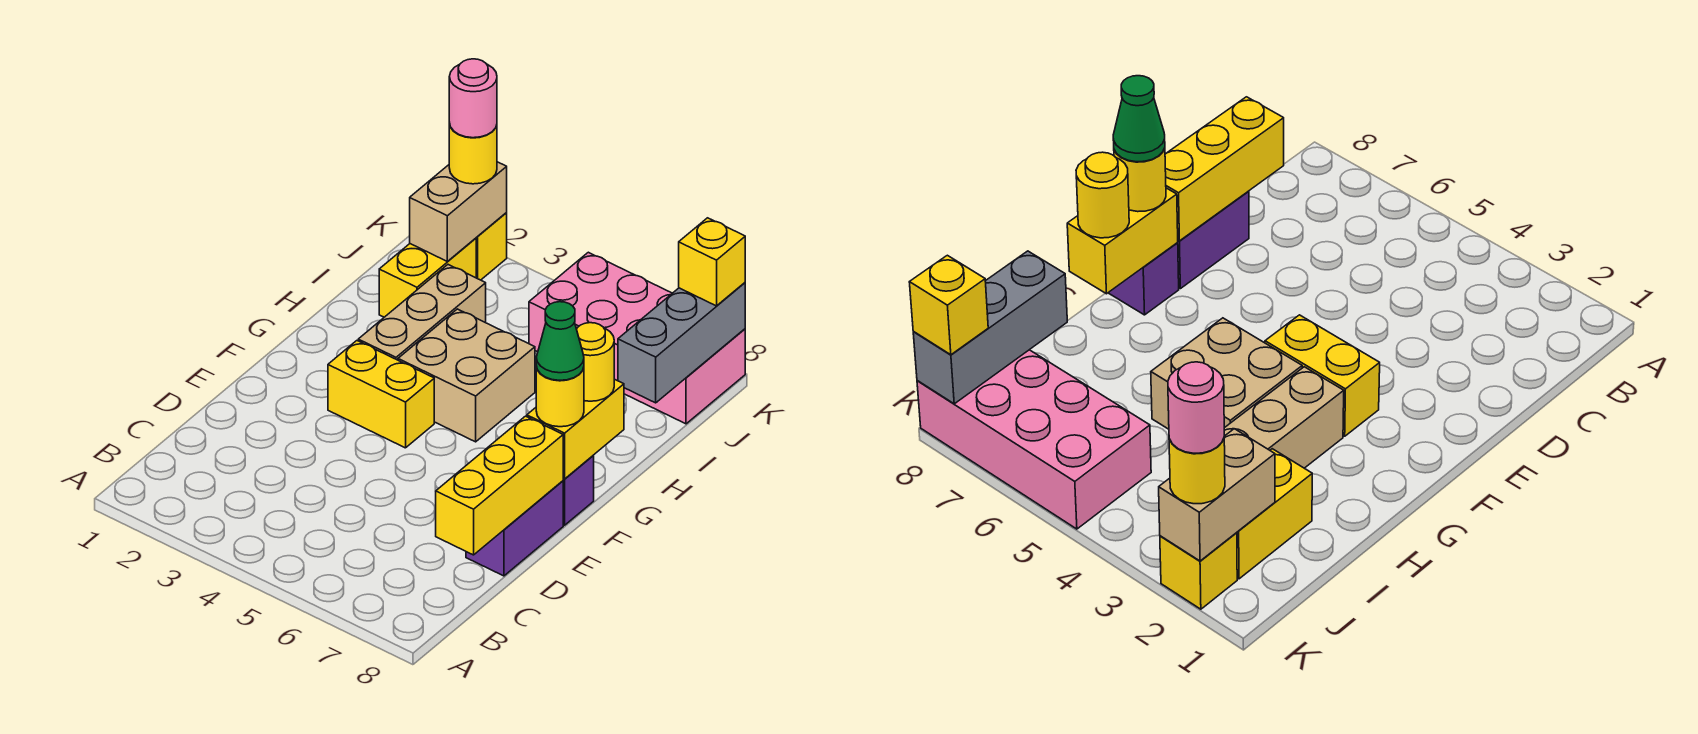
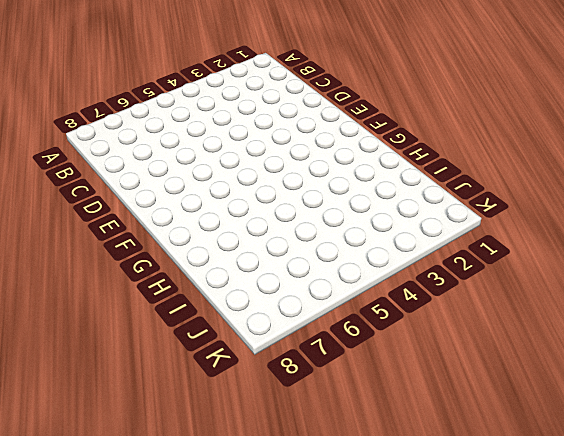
none -> purple 1x2 brick [466,481,563,576]
none -> yellow 1x2 brick [328,341,434,448]
none -> purple 1x1 brick [563,456,594,525]

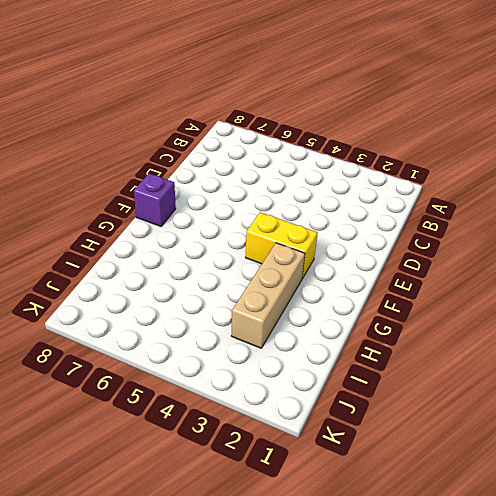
none -> purple 1x2 brick [466,481,563,576]
none -> tan 2x2 brick [398,309,535,442]
none -> yellow 1x2 brick [379,238,476,317]

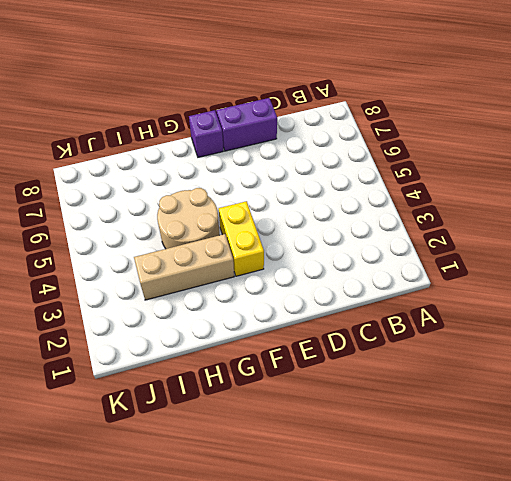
tan 2x2 round brick [157,188,219,249] -> tan 2x2 brick [398,309,535,442]
none -> yellow 1x2 brick [379,238,476,317]
none -> pink 2x4 brick [529,252,745,424]
none -> yellow 1x1 brick [476,213,507,280]

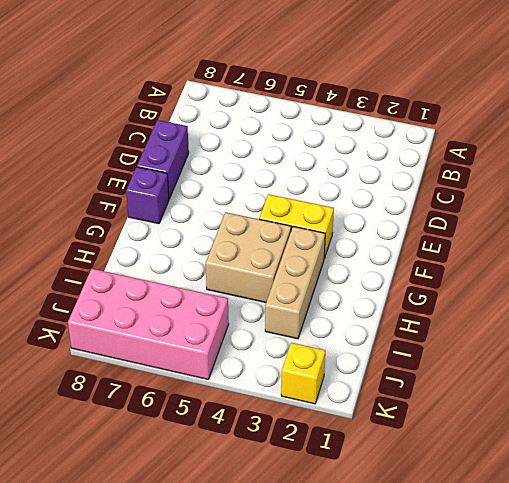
none -> yellow 1x2 brick [379,238,476,317]
none -> yellow 1x3 brick [436,416,563,555]
none -> yellow 1x2 brick [527,379,624,479]

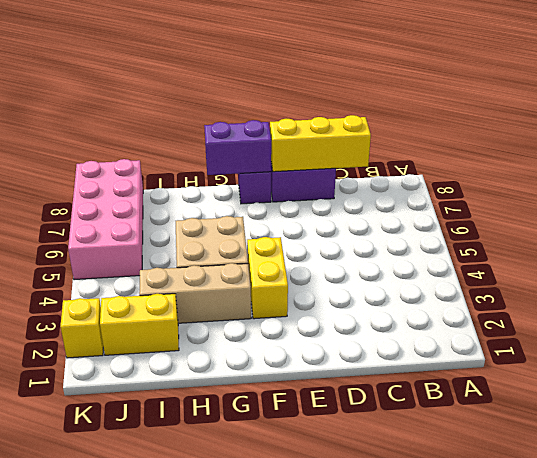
purple 1x2 brick [204,120,271,175] -> yellow 1x2 brick [527,379,624,479]
none -> grey 1x3 brick [618,283,745,403]
none -> tan 1x2 brick [410,162,507,262]
none -> yellow 1x1 round brick [536,366,584,427]

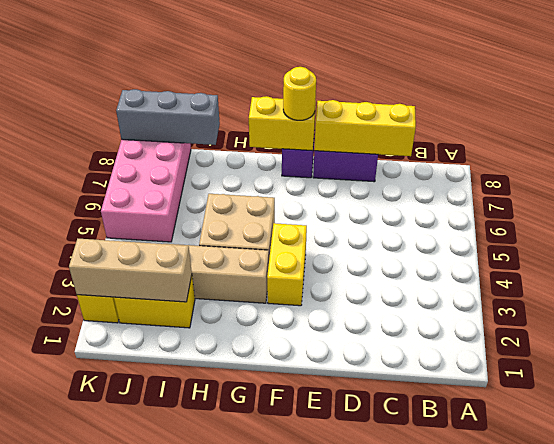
tan 1x3 brick [69,239,192,302] -> tan 1x2 brick [410,162,507,262]
none -> yellow 1x1 round brick [576,323,614,401]
none -> yellow 1x1 round brick [449,123,497,184]
none -> yellow 1x1 brick [679,218,745,306]

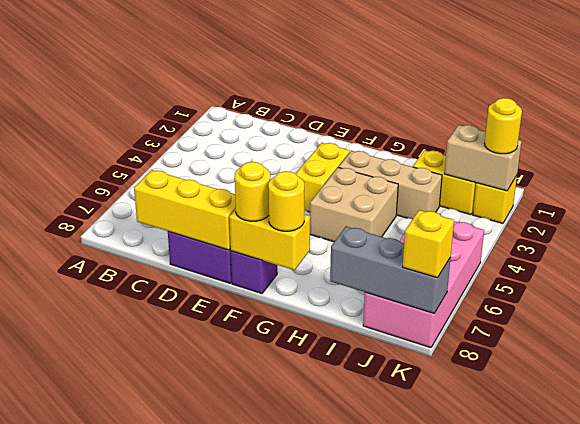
none -> green 1x1 cone [536,302,584,380]
none -> pink 1x1 round brick [449,59,497,138]

